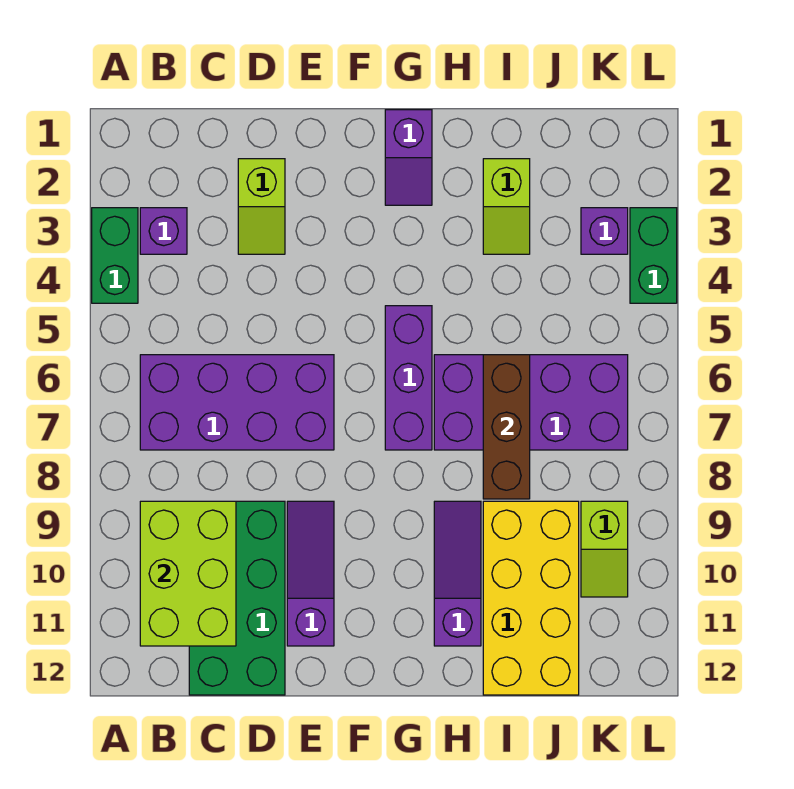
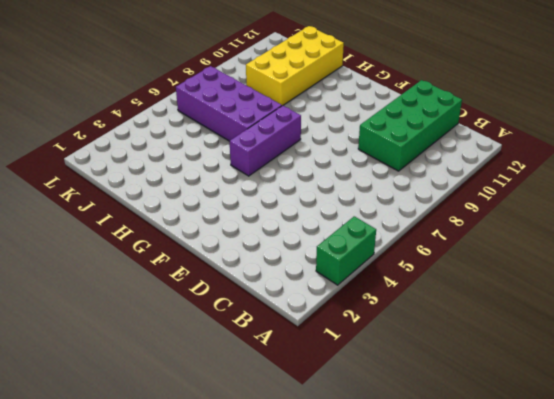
none -> purple 1x1 brick [140,208,187,254]
none -> purple 2x4 brick [140,355,334,450]
none -> lime 1x2 slope [238,159,285,254]

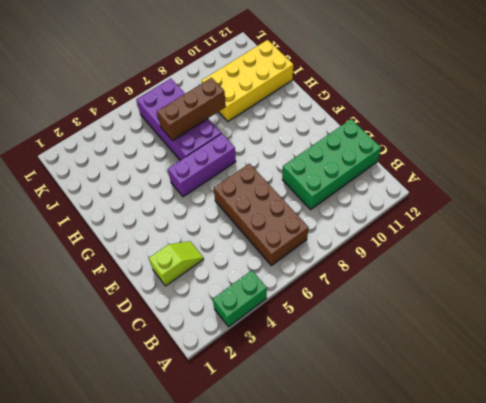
brown 2x4 brick [214,164,309,266] -> purple 2x4 brick [140,355,334,450]
none -> purple 1x1 brick [140,208,187,254]
none -> purple 1x3 slope [287,501,334,646]
none -> purple 1x2 slope [385,110,432,205]

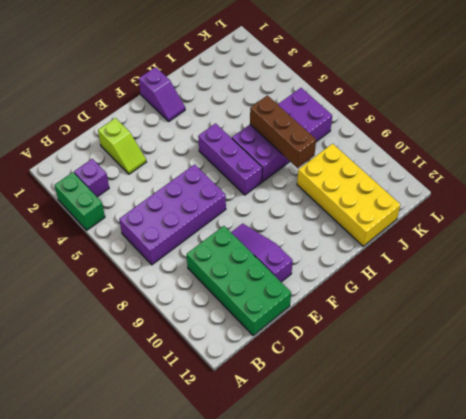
none -> purple 1x3 slope [434,501,481,646]
none -> lime 1x2 slope [483,159,530,254]
none -> purple 1x1 brick [581,208,628,254]

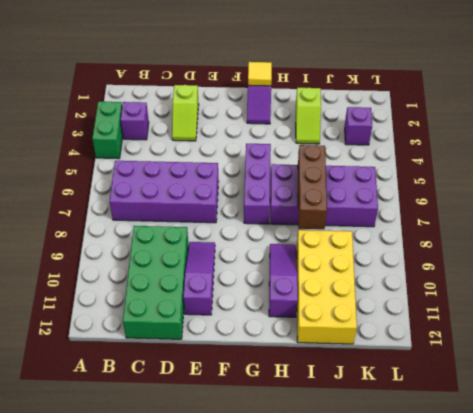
yellow 1x1 tile [248,62,272,86] -> none
none -> lime 1x2 slope [581,501,628,597]
none -> green 1x2 brick [630,208,677,303]
none -> lime 2x3 brick [140,501,236,646]

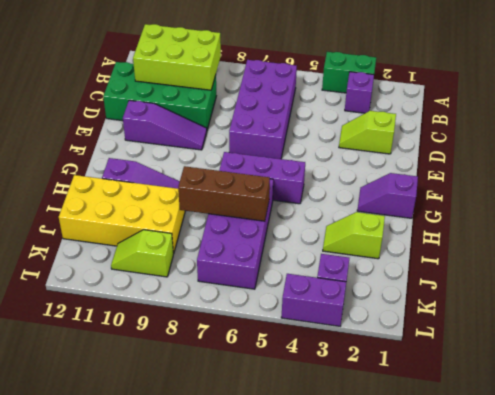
purple 1x2 brick [281,274,346,326] -> green 1x2 brick [630,208,677,303]

